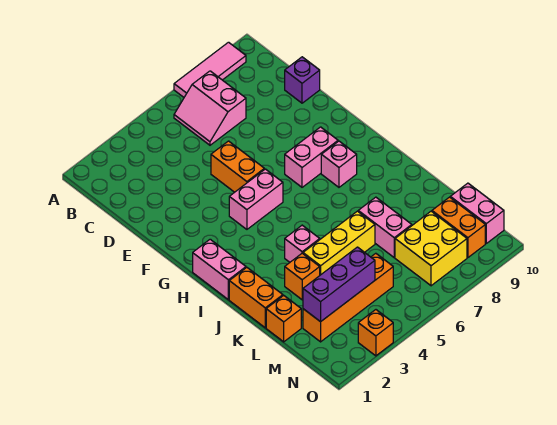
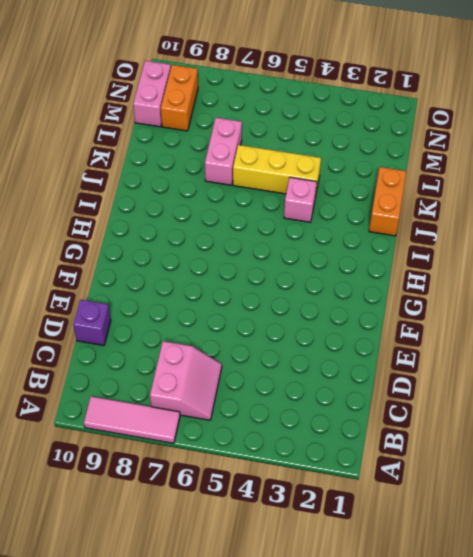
none -> orange 1x2 brick [211,141,264,192]
none -> pink 1x2 brick [229,169,283,229]
none -> pink 1x2 brick [285,127,338,187]

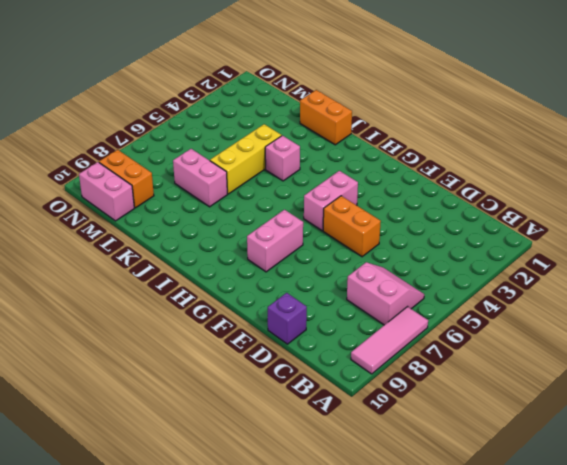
none -> pink 1x2 brick [193,239,246,300]
none -> pink 1x1 brick [321,141,357,187]
none -> orange 1x1 brick [285,253,320,300]

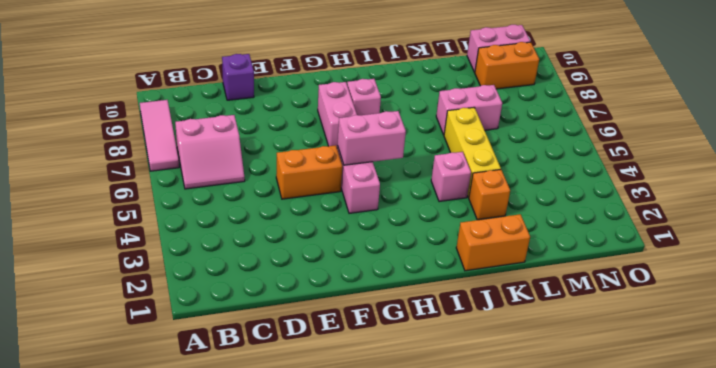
pink 1x2 brick [338,111,406,165] -> pink 1x2 brick moved to [193,239,246,300]
none -> orange 1x1 brick [266,295,301,342]
none -> orange 1x4 brick [303,253,393,342]
none -> yellow 2x2 brick [395,211,467,286]

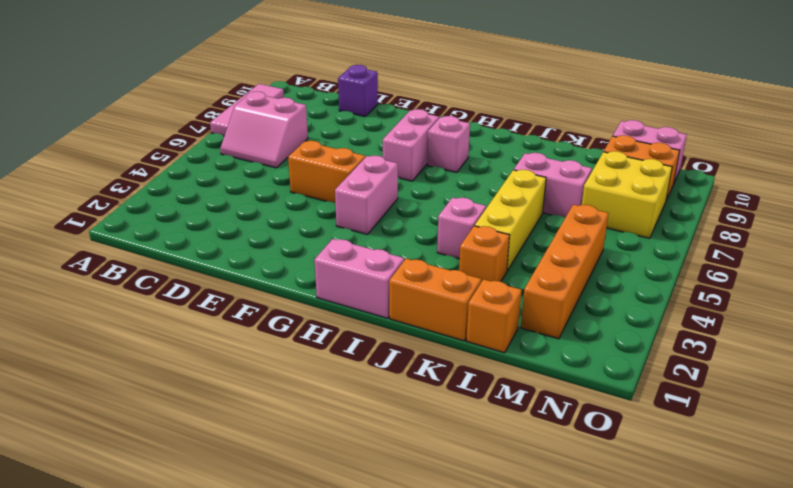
none -> orange 1x1 brick [358,310,393,356]
none -> purple 1x3 brick [303,247,375,322]

